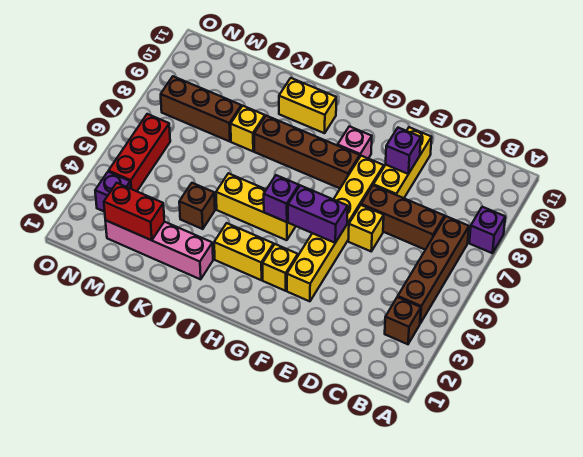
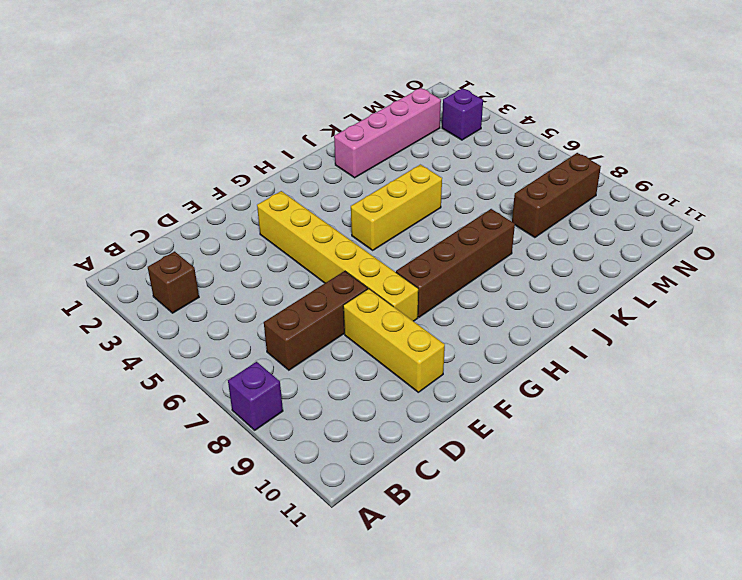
none -> brown 1x4 brick [398,216,469,323]
none -> yellow 1x1 brick [348,205,384,251]
none -> yellow 1x1 brick [263,244,298,291]

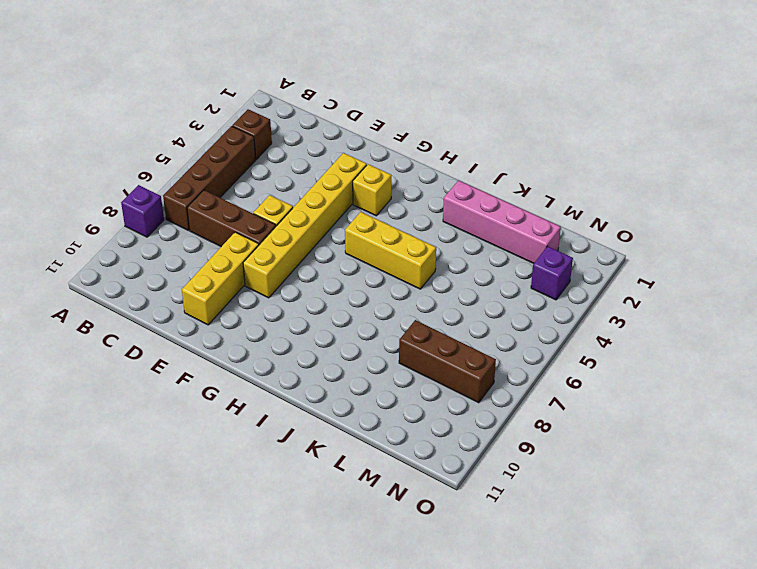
none -> brown 1x4 brick [254,116,360,188]
none -> pink 1x1 brick [338,126,372,159]
none -> yellow 1x2 brick [214,223,274,280]

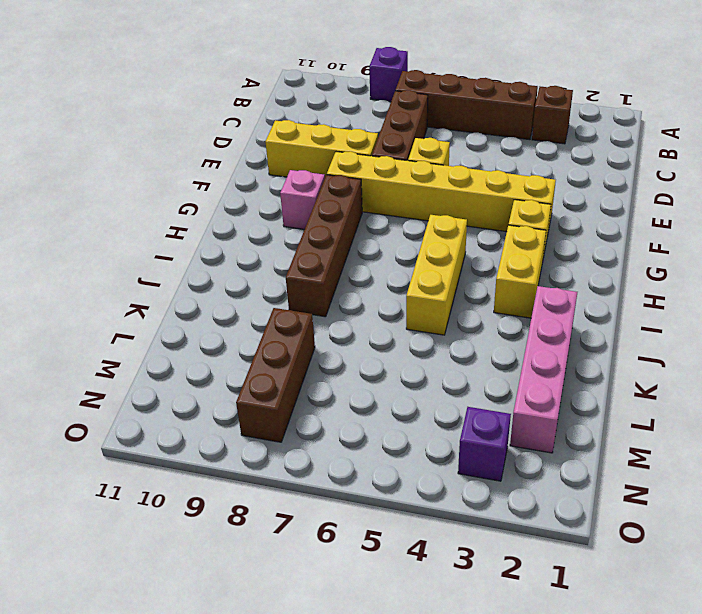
none -> yellow 1x2 brick [279,78,336,133]
none -> brown 1x1 brick [179,183,215,229]
none -> yellow 1x1 brick [231,106,265,151]

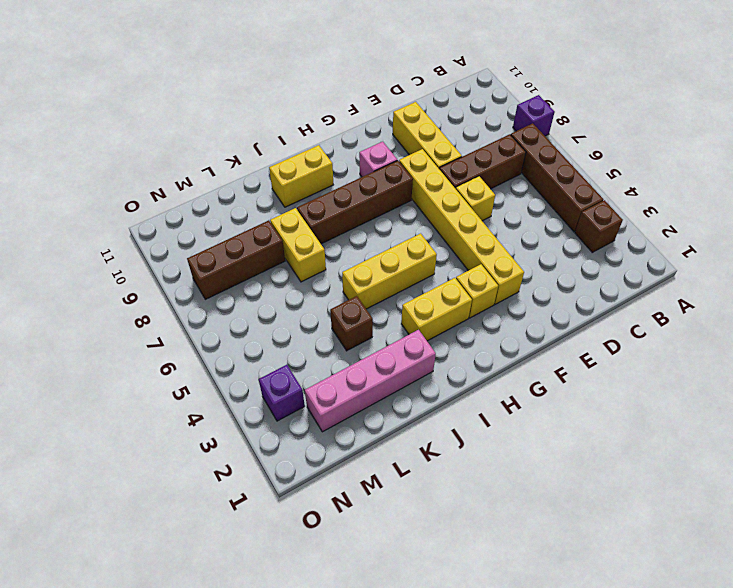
yellow 1x2 brick [270,208,326,282] -> yellow 1x1 brick [231,106,265,151]
none -> red 1x3 brick [109,114,170,191]
none -> purple 1x1 brick [386,128,421,174]
none -> purple 1x2 brick [288,185,348,243]

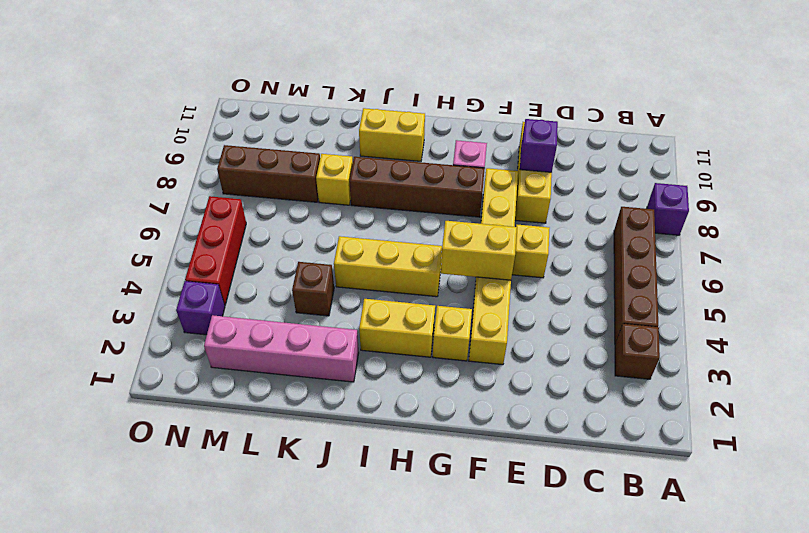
yellow 1x2 brick [441,221,517,280] -> purple 1x2 brick [288,185,348,243]
none -> brown 1x3 brick [361,185,444,250]
none -> purple 1x1 brick [264,175,299,222]
none -> red 1x2 brick [104,183,164,240]

